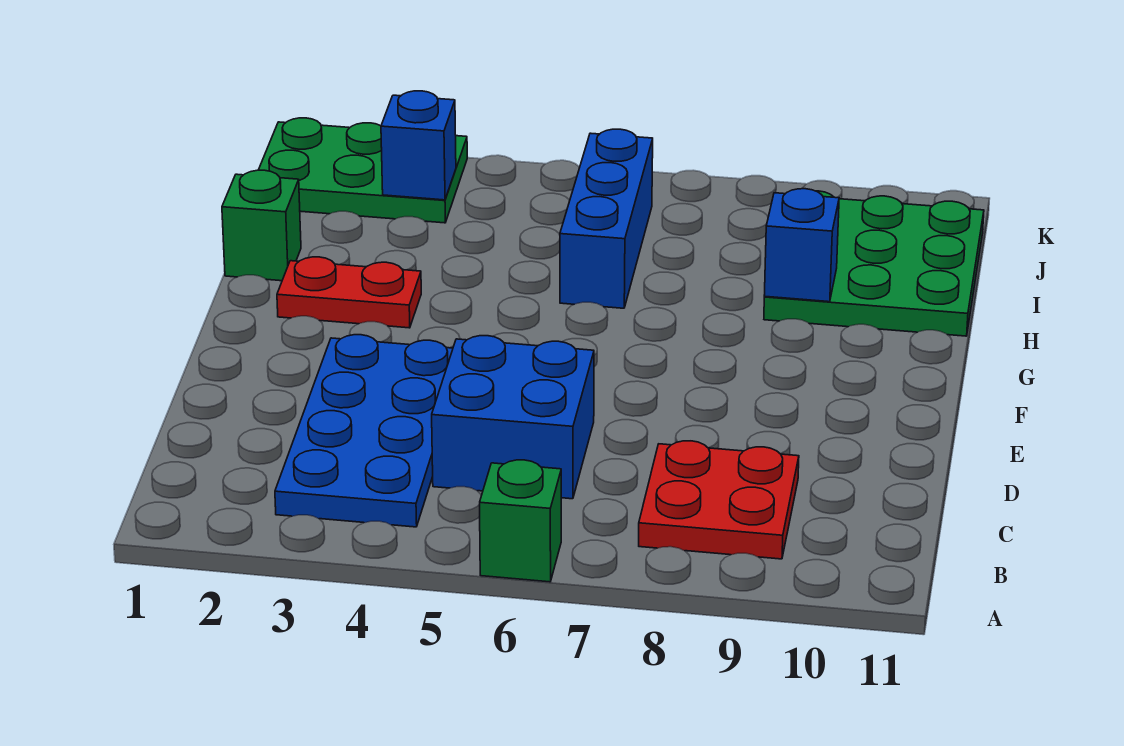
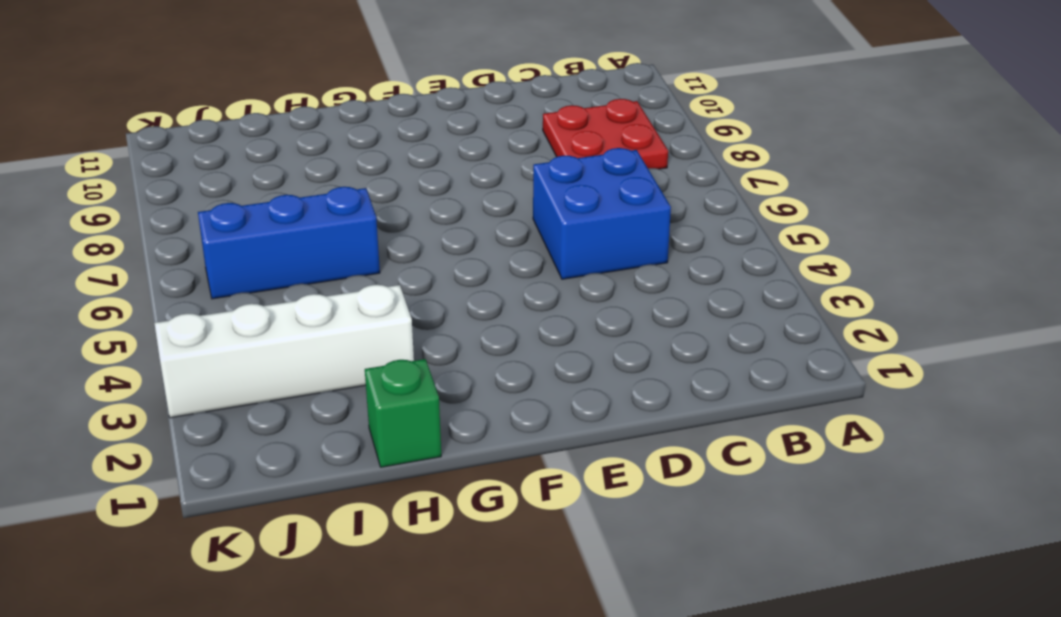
white 1x4 brick [154,285,414,418] -> green 2x3 plate [259,118,467,223]
none -> green 1x1 brick [480,460,561,582]
none -> blue 2x4 plate [275,335,453,527]

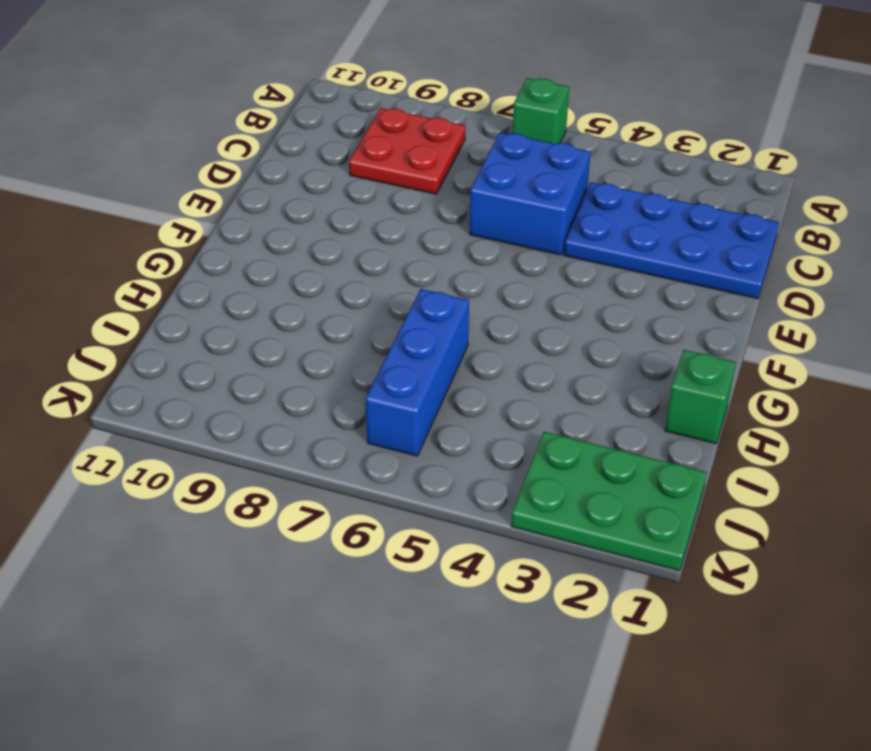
blue 2x4 plate [564,182,779,299] -> blue 2x4 plate turned to [275,335,453,527]
none -> red 1x2 plate [277,257,421,328]
none -> green 3x3 plate [764,191,984,336]

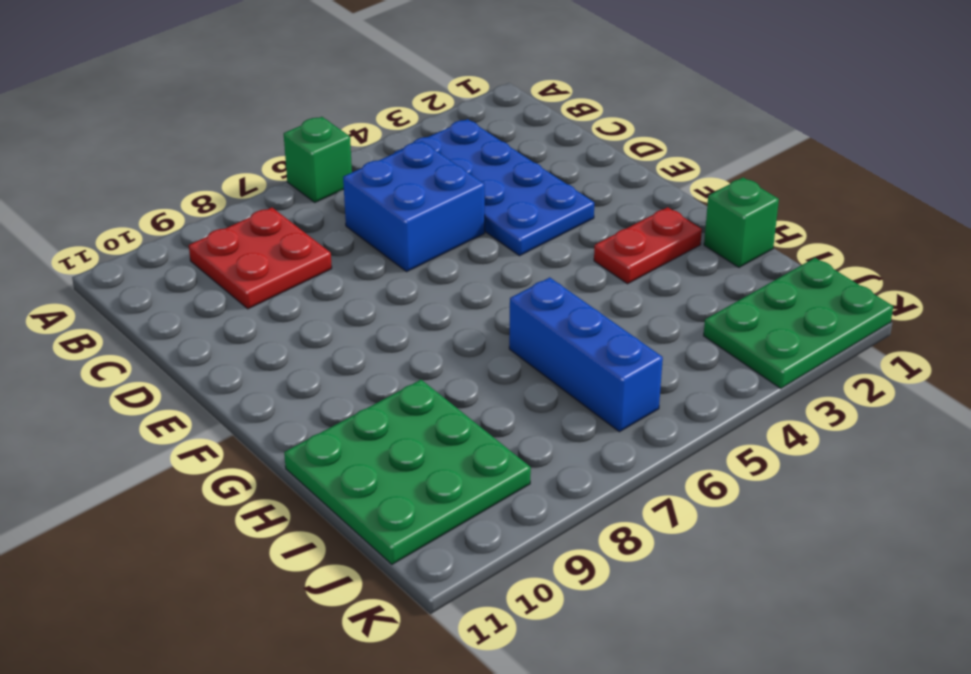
none -> blue 1x1 brick [764,189,839,302]
none -> blue 1x1 brick [381,91,456,200]

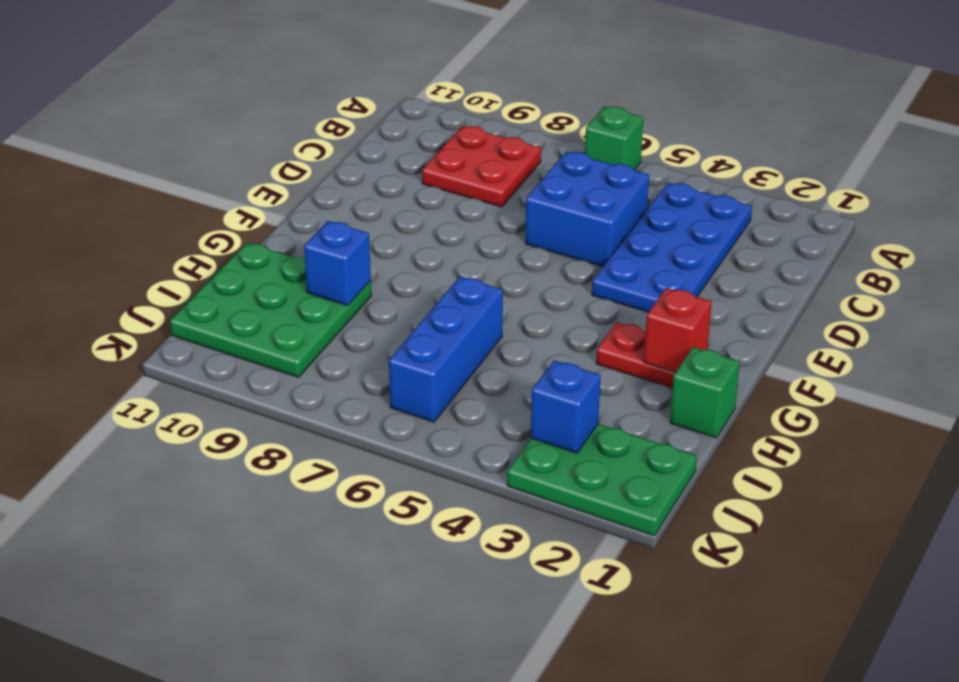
red 1x1 brick [644,288,712,373] -> none

